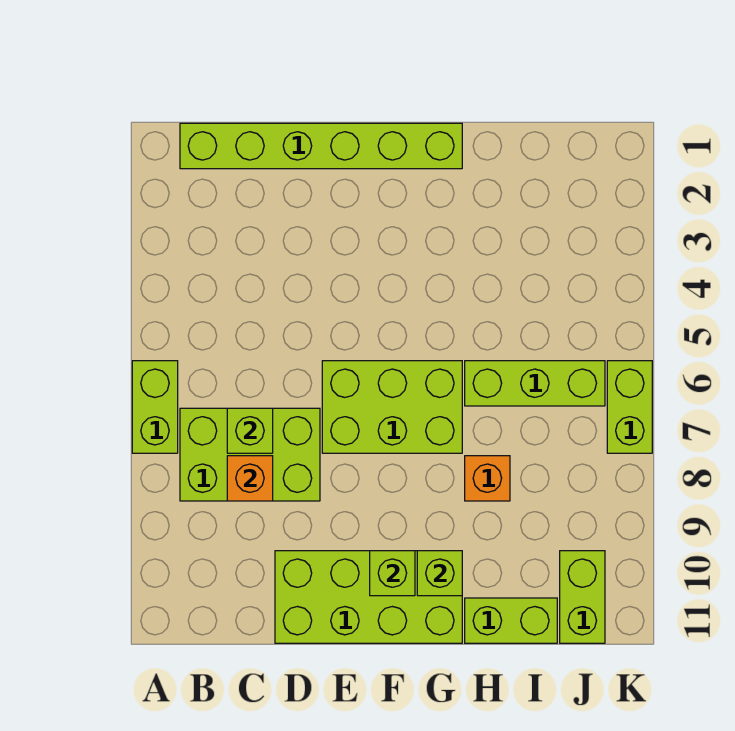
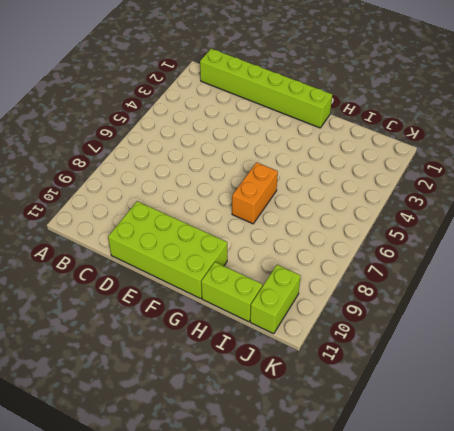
orange 1x2 brick [232,162,278,224] -> lime 2x3 brick [322,361,462,453]
none -> lime 1x2 brick [132,361,178,453]
none -> lime 2x3 brick [180,408,320,501]
none -> lime 1x3 brick [465,361,605,406]

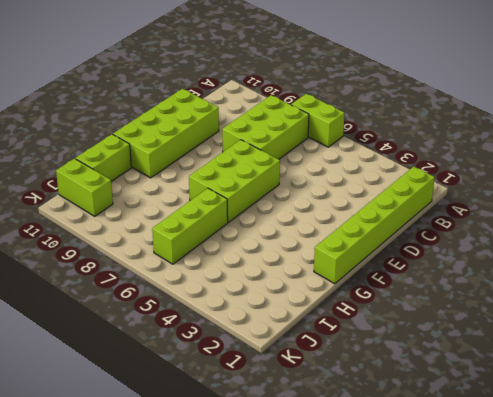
none -> orange 1x1 brick [465,456,510,501]
none -> lime 1x2 brick [607,361,652,453]
none -> lime 1x1 brick [227,408,273,453]

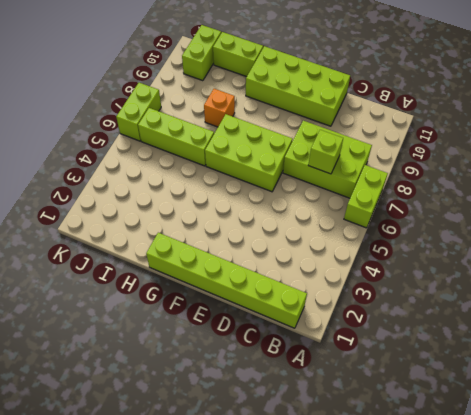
none -> orange 1x1 brick [227,456,273,501]
none -> lime 1x1 brick [370,551,415,596]
none -> lime 1x1 brick [417,551,462,596]

